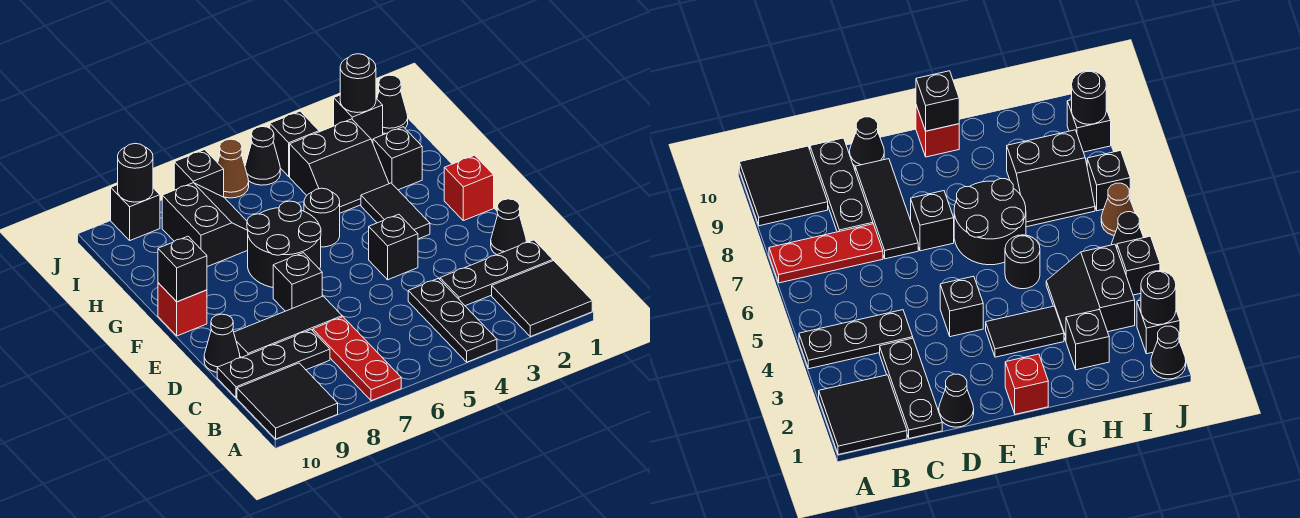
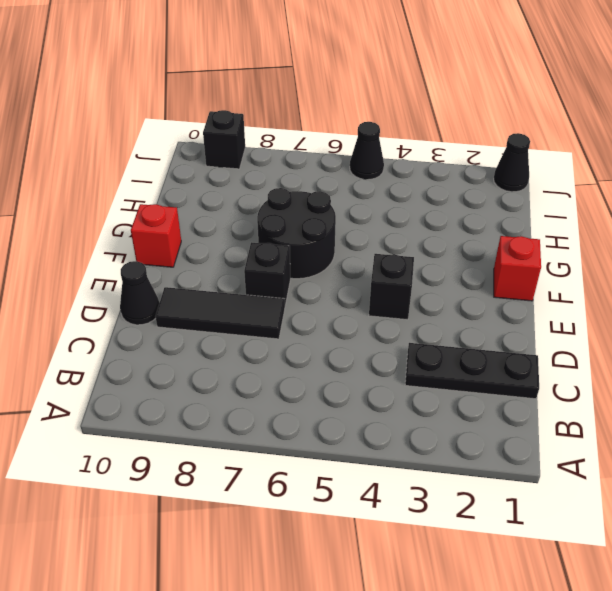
none -> black 2x2 tile [492,261,592,337]
none -> black 1x3 plate [408,278,497,362]
none -> red 1x3 plate [313,317,401,401]

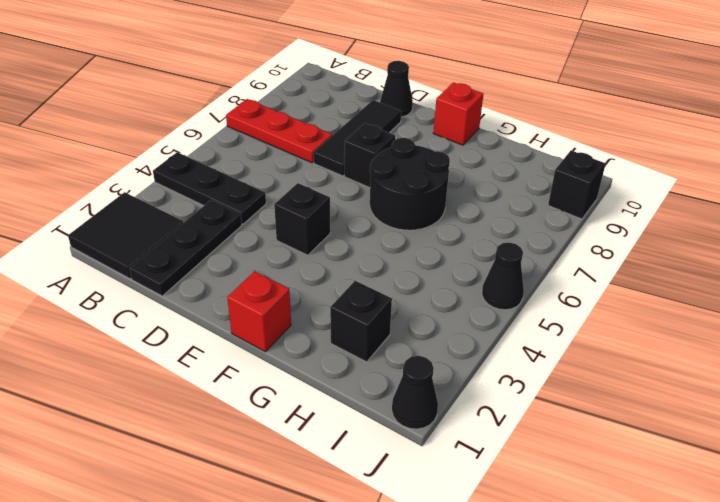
none -> black 2x2 tile [237,363,338,439]
none -> black 1x3 plate [217,330,330,398]
none -> black 1x1 cone [491,199,526,255]

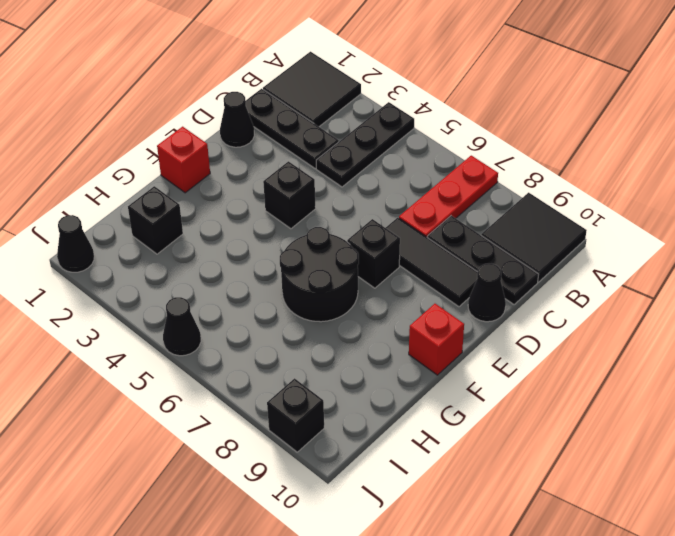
none -> black 1x2 tile [361,183,430,239]
none -> black 1x1 round brick [304,188,340,247]
none -> black 2x2 slope [290,119,389,213]

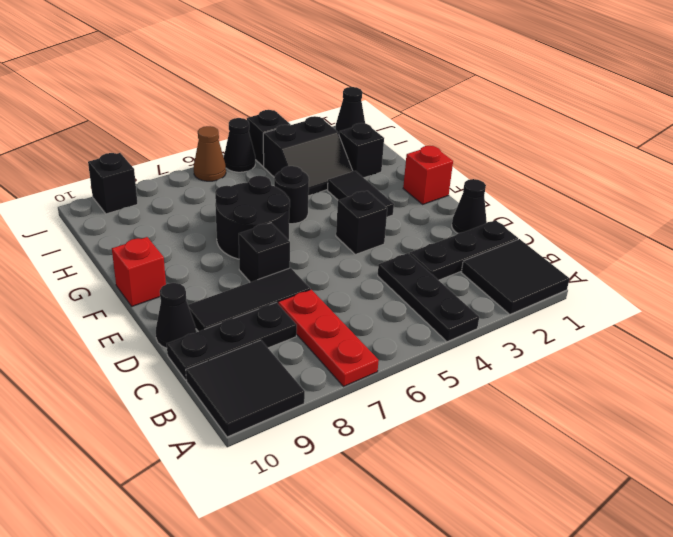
none -> black 2x2 slope [162,183,248,267]
none -> black 1x1 brick [334,95,383,143]
none -> black 1x1 brick [174,150,224,197]

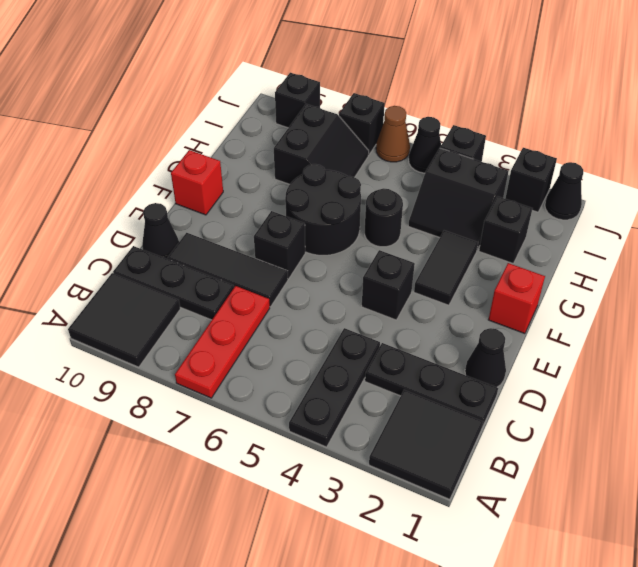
none -> black 1x1 brick [158,236,207,302]
none -> black 1x1 round brick [340,54,376,113]
none -> black 1x1 round brick [118,144,153,202]

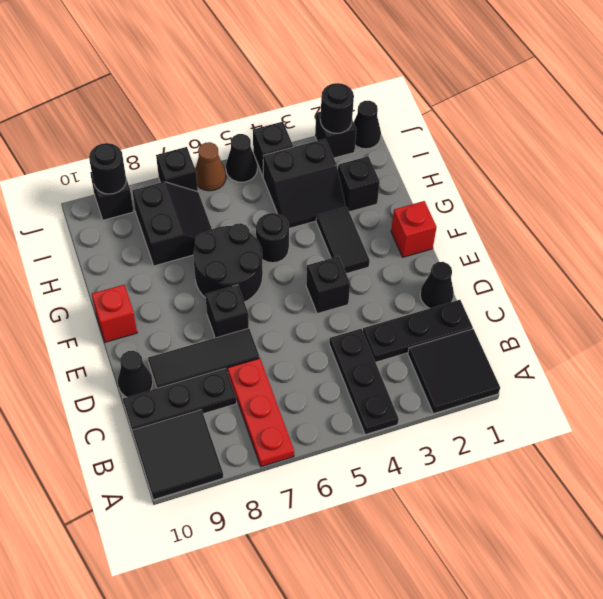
none -> black 1x1 brick [158,236,207,302]

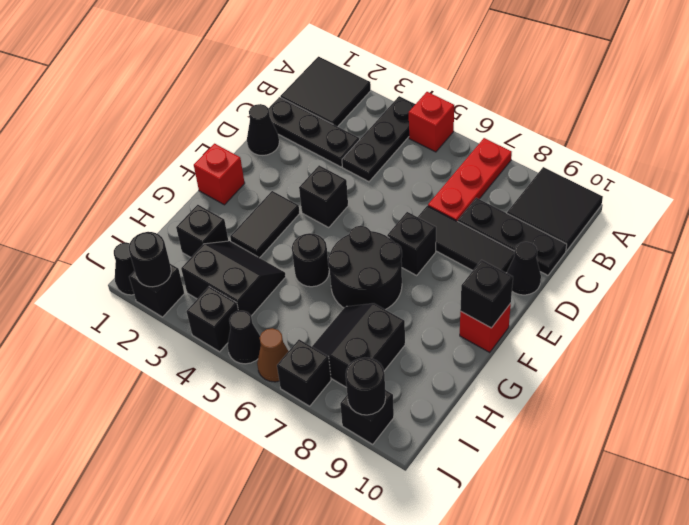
red 1x1 brick [409,92,454,152] -> none

